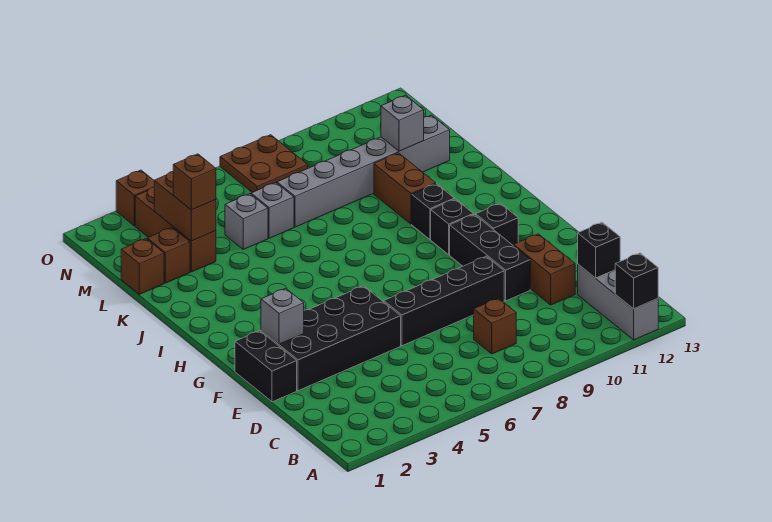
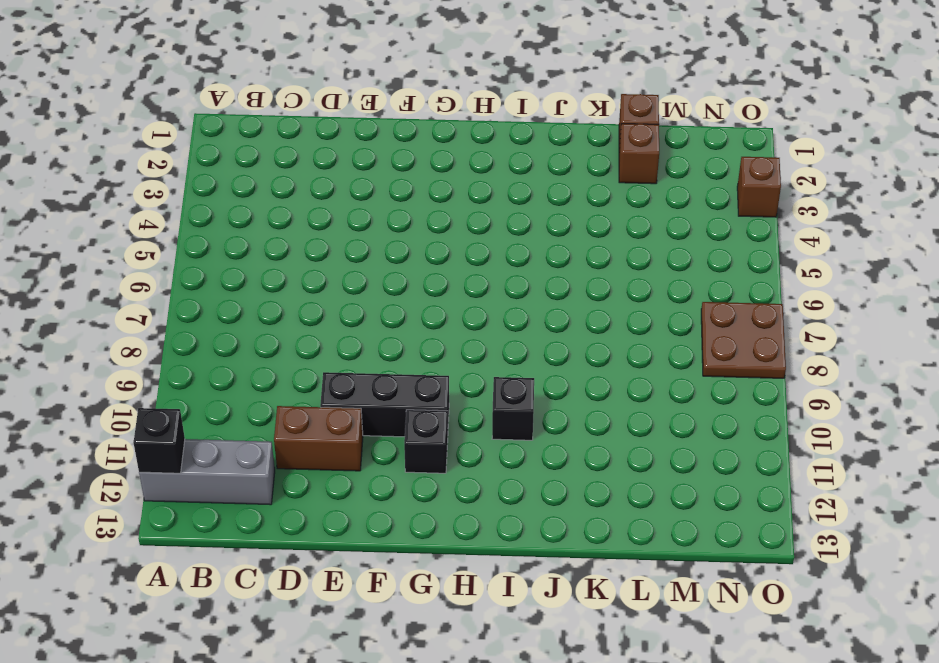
none -> brown 1x1 brick [474,298,516,354]
none -> black 1x2 brick [235,331,297,402]
none -> black 2x4 brick [261,286,401,391]

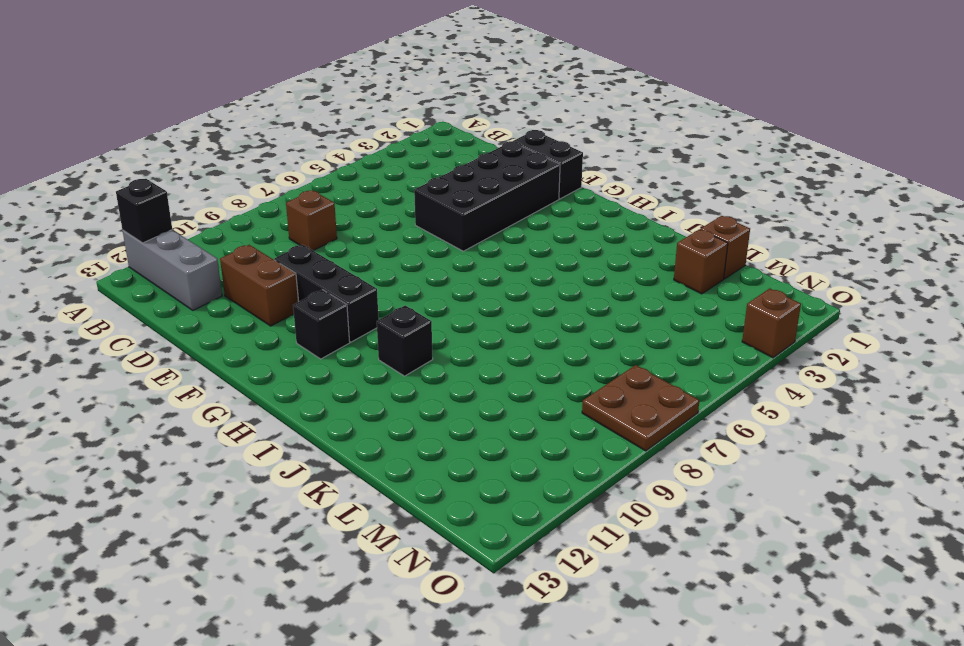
none -> black 1x4 brick [384,256,504,346]
none -> black 1x1 brick [431,199,474,255]
none -> brown 1x2 brick [374,153,436,224]

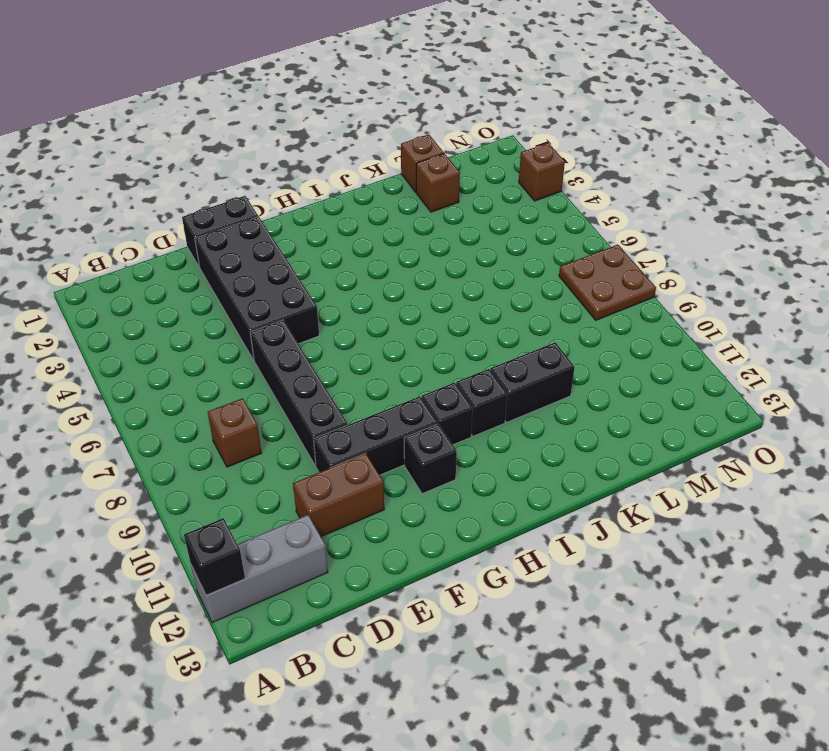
black 1x2 brick [490,342,575,422] -> brown 1x2 brick [374,153,436,224]
none -> brown 1x3 brick [135,187,216,272]
none -> grey 1x1 brick [225,194,268,249]
none -> grey 1x1 brick [251,183,294,238]

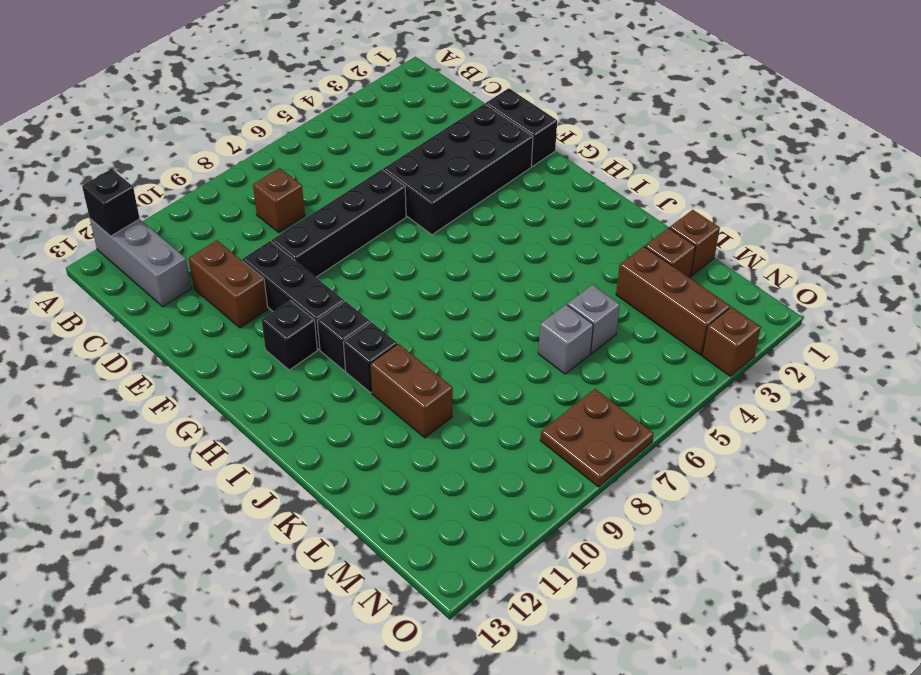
none -> grey 1x6 brick [277,115,450,227]
none -> black 1x1 brick [577,222,620,278]
none -> grey 1x1 brick [261,288,304,344]

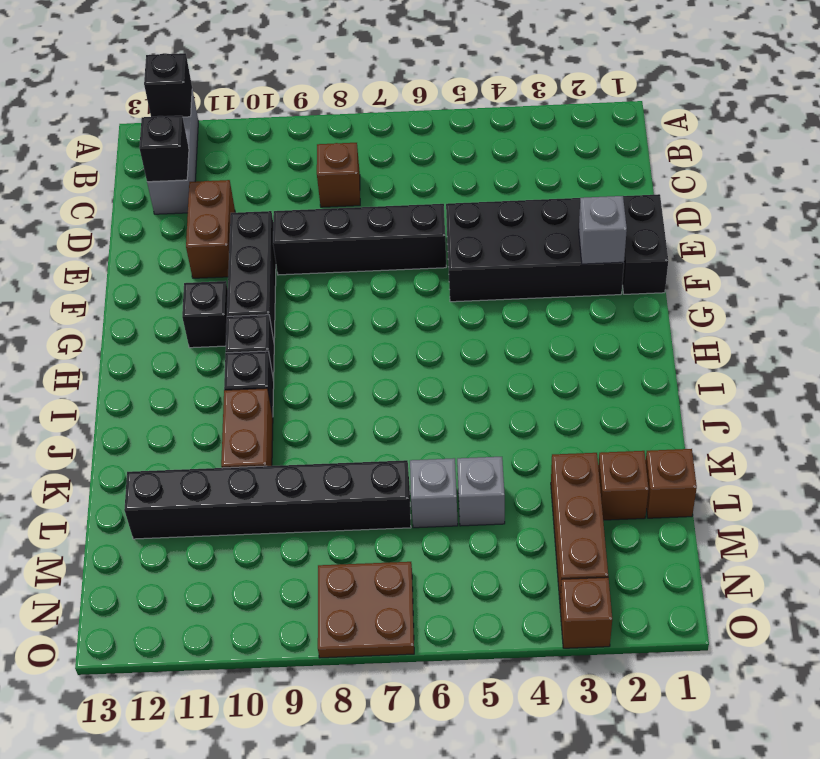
black 1x6 brick [124,460,411,539] -> grey 1x6 brick [277,115,450,227]
none -> brown 1x2 brick [154,172,216,241]
none -> grey 1x1 brick [381,95,424,151]
none -> brown 1x1 brick [173,154,216,210]

